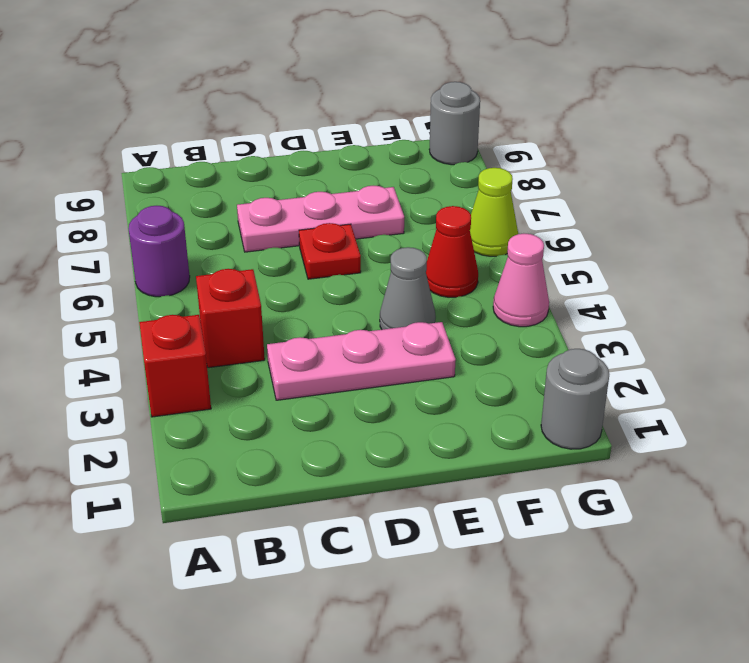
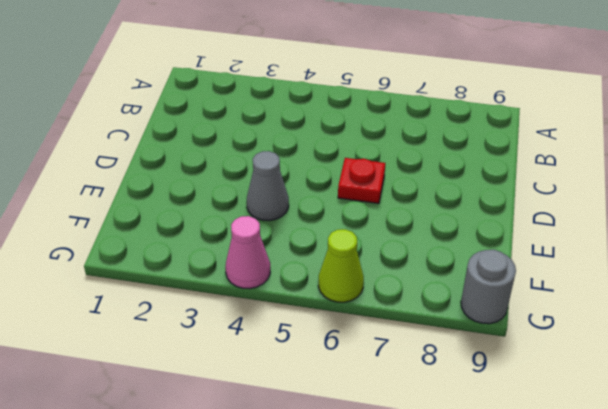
none -> red 1x1 brick [139,315,211,417]
none -> purple 1x1 round brick [128,206,190,297]
none -> red 1x1 brick [196,269,265,368]

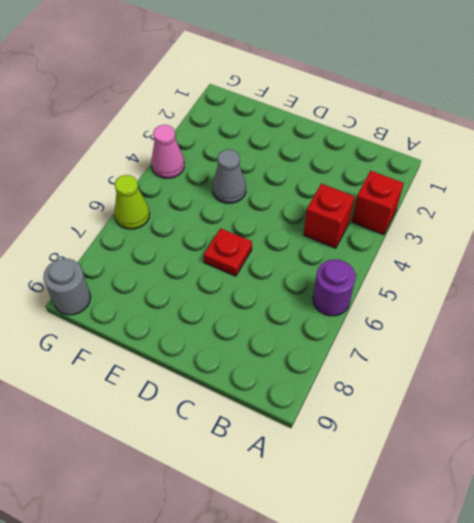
none -> pink 1x3 plate [267,322,456,400]
none -> pink 1x3 plate [237,186,404,252]
none -> red 1x1 cone [426,206,478,297]

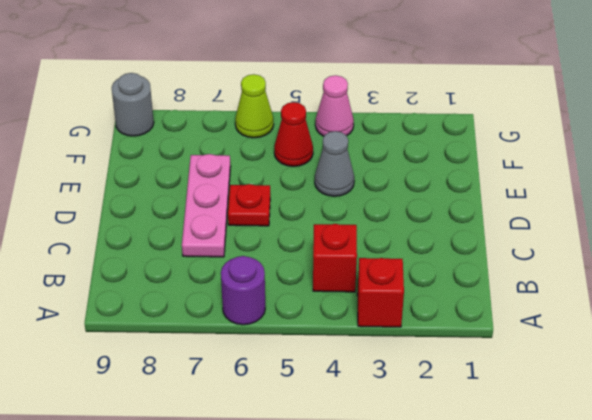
none -> pink 1x3 plate [267,322,456,400]
none -> grey 1x1 round brick [541,349,609,449]

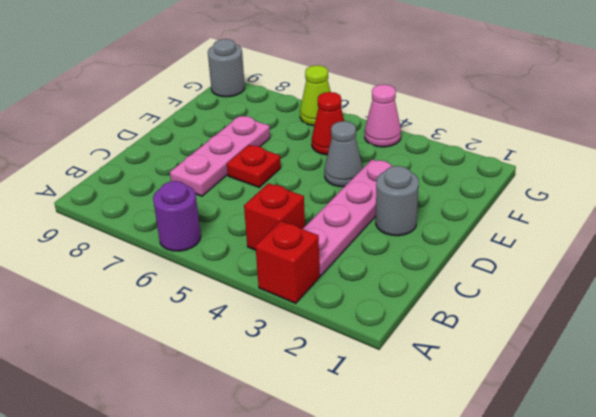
pink 1x4 plate [303,159,393,276] -> pink 1x3 plate [267,322,456,400]
grey 1x1 round brick [376,166,419,236] -> grey 1x1 round brick moved to [541,349,609,449]

